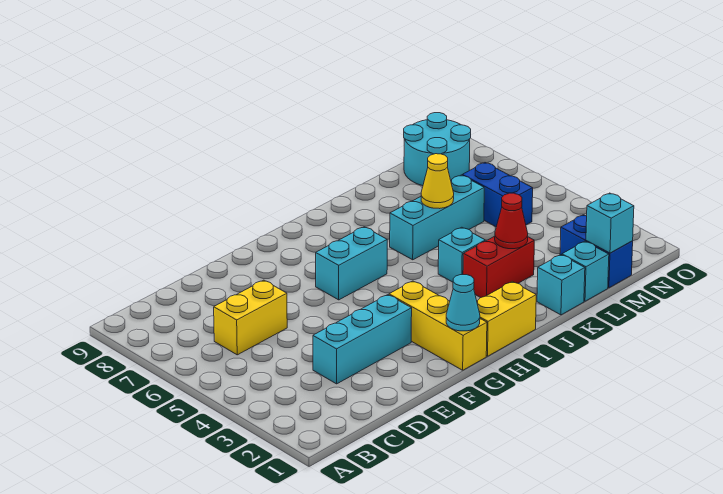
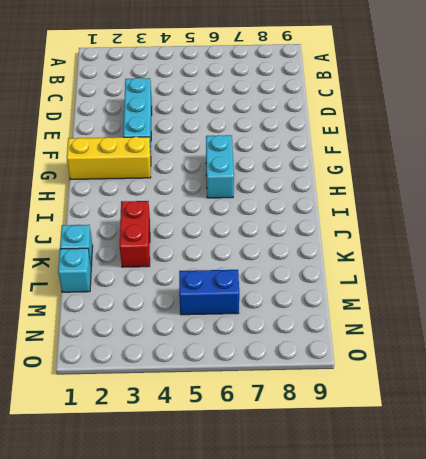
none -> yellow 1x2 brick [214,280,287,355]
none -> yellow 1x2 brick [477,282,536,356]
none -> cyan 1x1 brick [438,227,485,282]

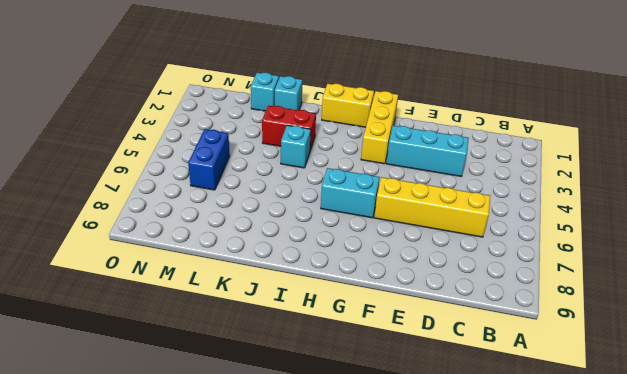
yellow 1x4 brick [374,177,490,237] -> yellow 1x2 brick [214,280,287,355]
none -> cyan 1x3 brick [390,175,484,260]
none -> blue 1x2 brick [560,215,633,288]
none -> cyan 2x2 round brick [404,113,471,186]

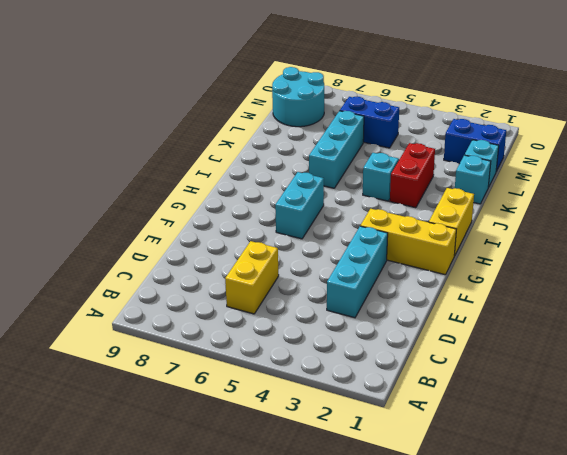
none -> cyan 1x1 cone [446,275,480,331]
none -> red 1x1 cone [495,193,528,249]
none -> yellow 1x1 cone [421,154,454,209]

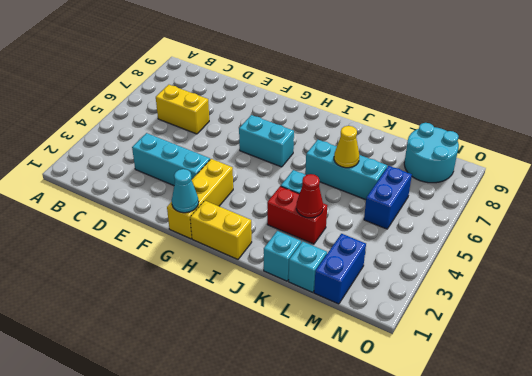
none -> cyan 1x1 brick [586,193,634,253]

